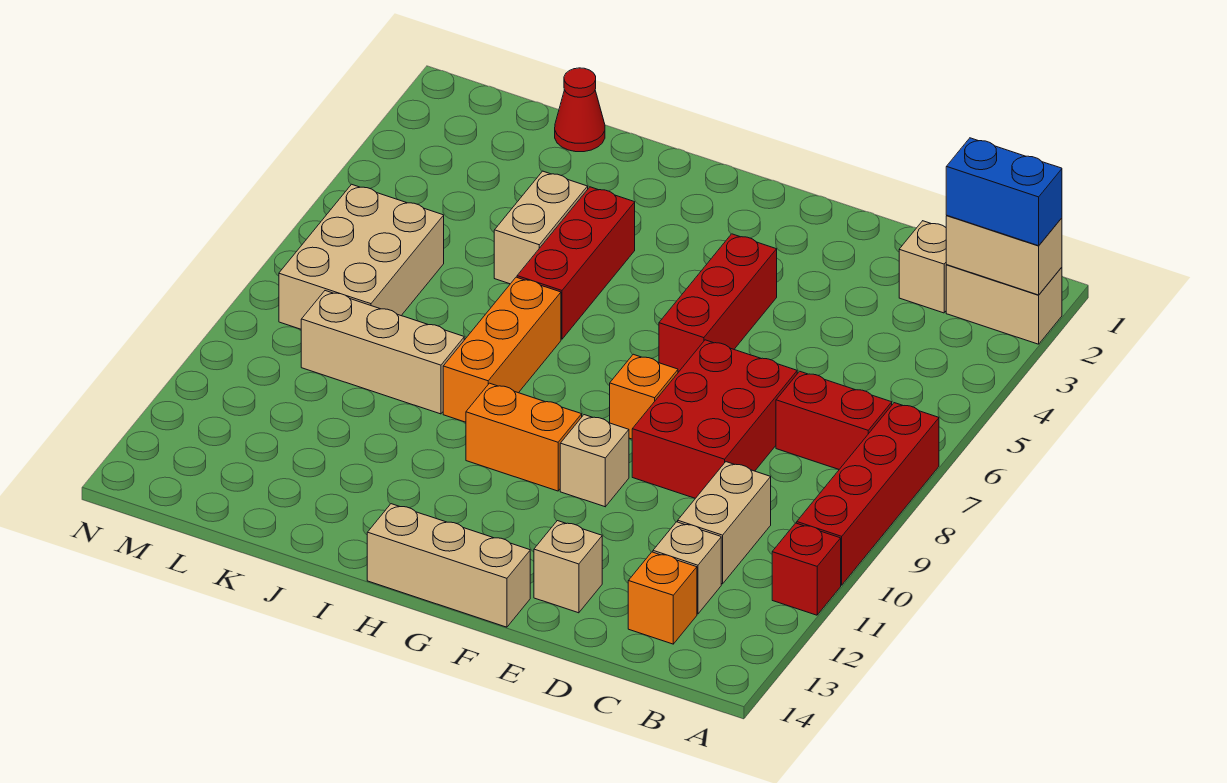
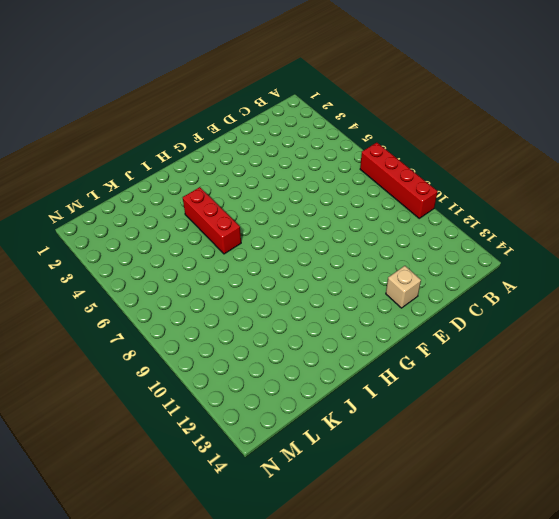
none -> tan 1x2 brick [946,265,1062,344]
none -> red 1x1 brick [772,523,841,615]
none -> red 1x2 brick [776,371,892,469]

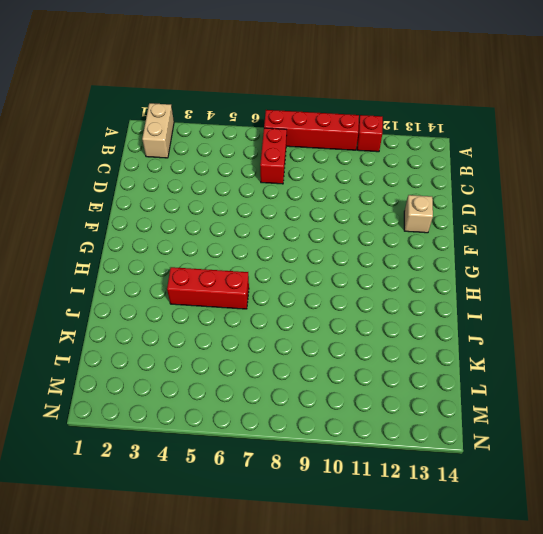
none -> tan 1x1 brick [899,221,946,313]
none -> tan 1x2 brick [678,462,771,584]
none -> tan 1x1 brick [653,522,721,614]

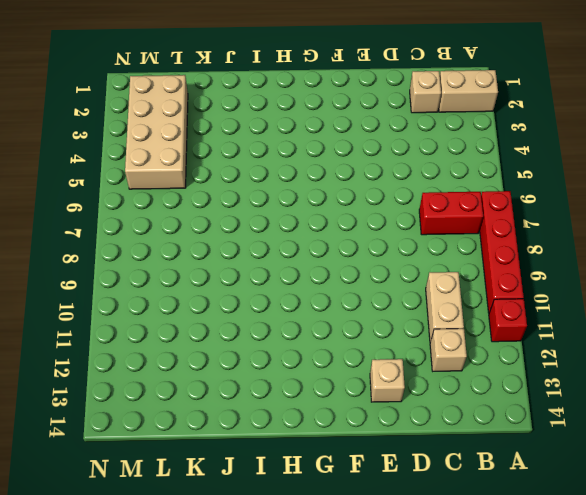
tan 2x4 brick [125,75,188,189] -> none
none -> orange 1x1 brick [628,552,697,644]
none -> red 2x3 brick [632,340,797,498]
none -> red 1x3 brick [659,234,777,372]

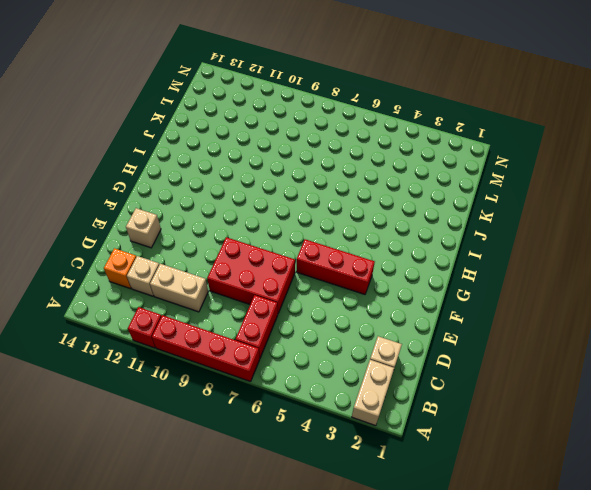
none -> orange 1x1 brick [610,354,678,439]
none -> tan 1x1 brick [560,415,629,507]
none -> tan 1x3 brick [367,504,530,627]

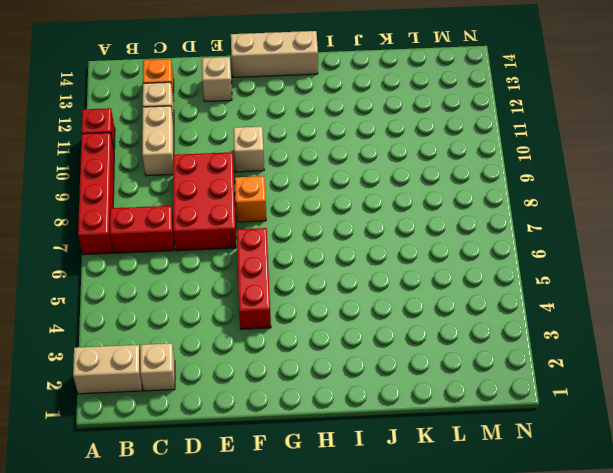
none -> orange 1x2 brick [466,383,582,491]
none -> red 1x3 brick [517,187,635,339]
none -> orange 1x3 brick [443,277,561,422]

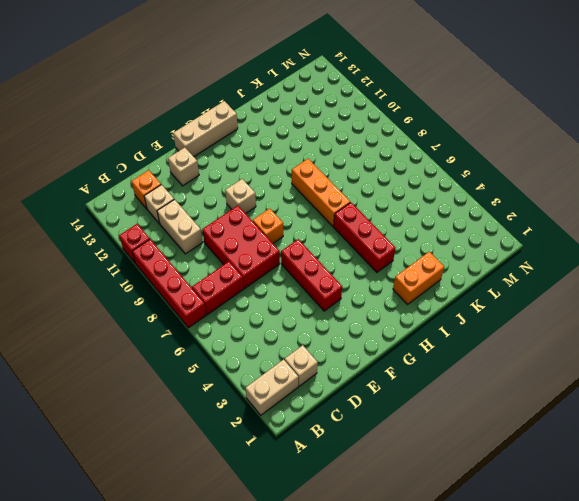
orange 1x2 brick [393,252,444,304] -> orange 1x2 brick moved to [466,383,582,491]
none -> tan 1x2 brick [494,171,588,284]
none -> tan 1x3 brick [301,291,464,414]
none -> red 1x1 cone [555,68,605,152]

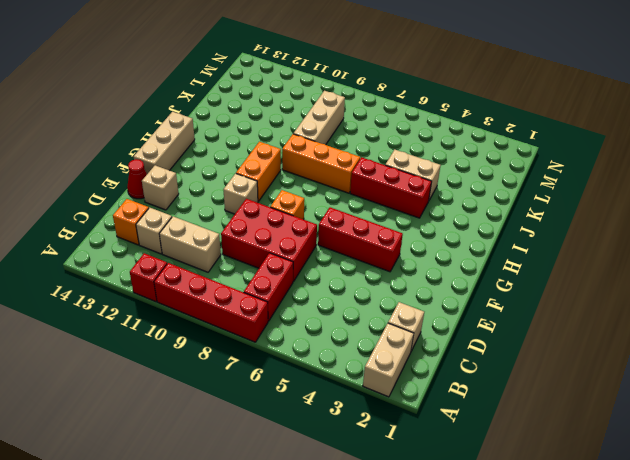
red 1x1 cone [127,159,147,199] -> red 1x1 cone moved to [555,68,605,152]
none -> tan 2x3 brick [279,184,444,329]
none -> tan 1x2 brick [946,216,1062,295]
none -> blue 1x2 brick [946,138,1062,246]

